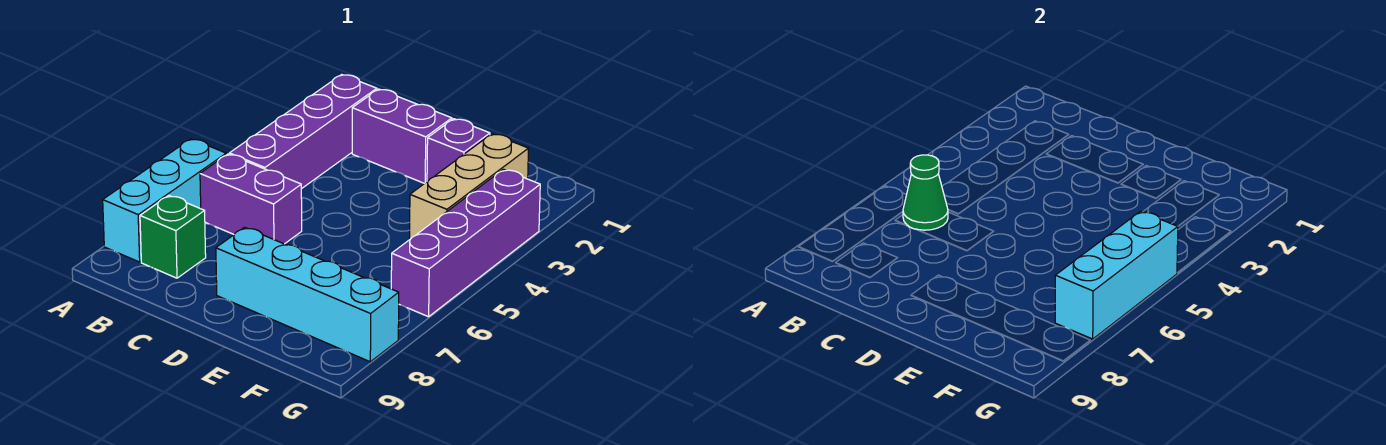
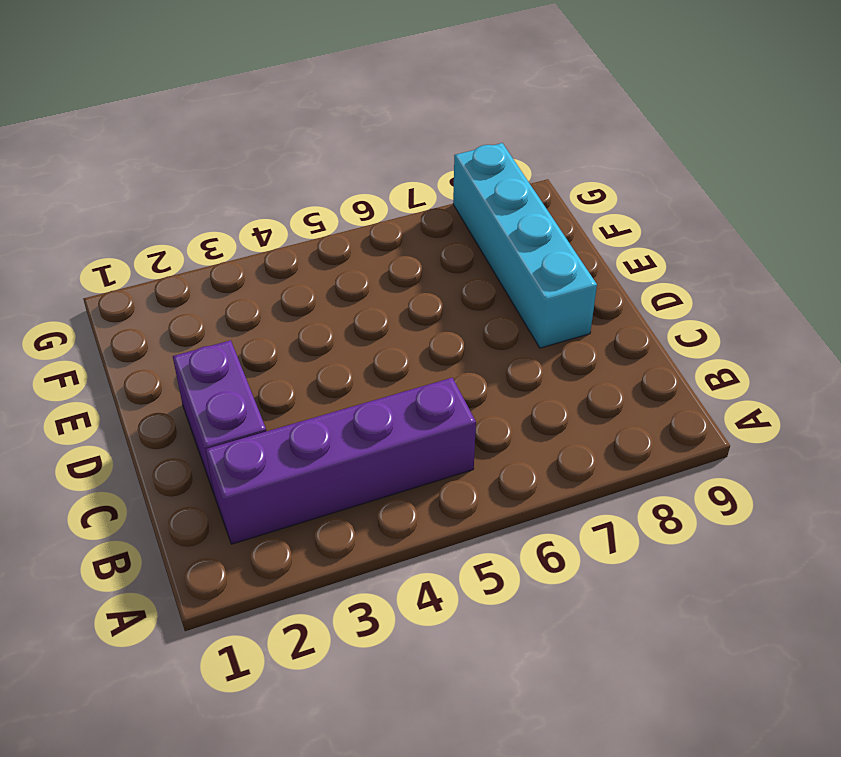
none -> cyan 1x3 brick [103,139,226,262]
none -> purple 1x2 brick [200,154,302,244]

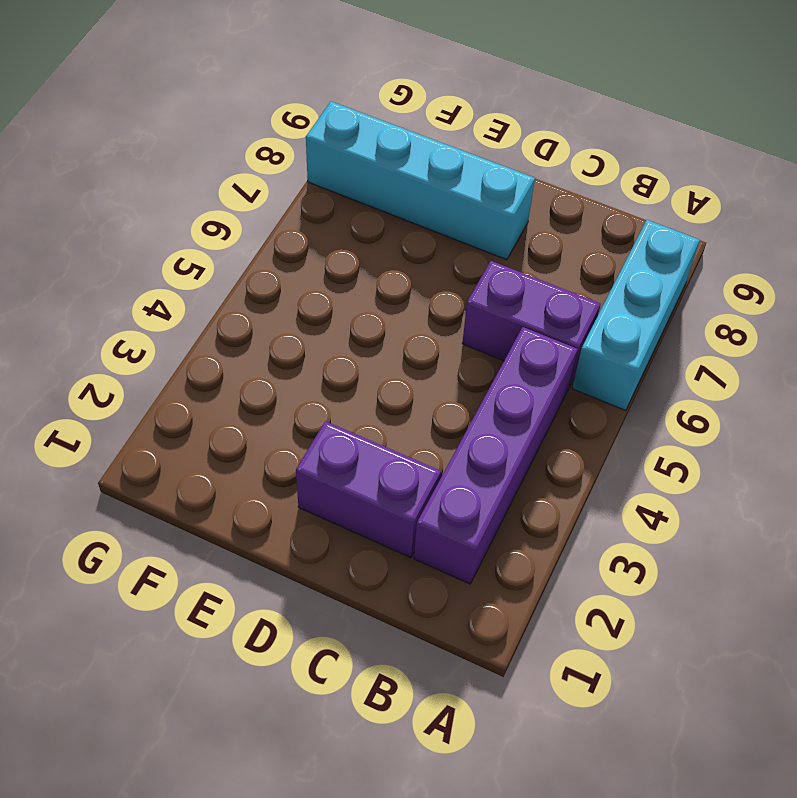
none -> green 1x1 brick [140,196,206,278]
none -> purple 1x1 brick [427,119,490,181]

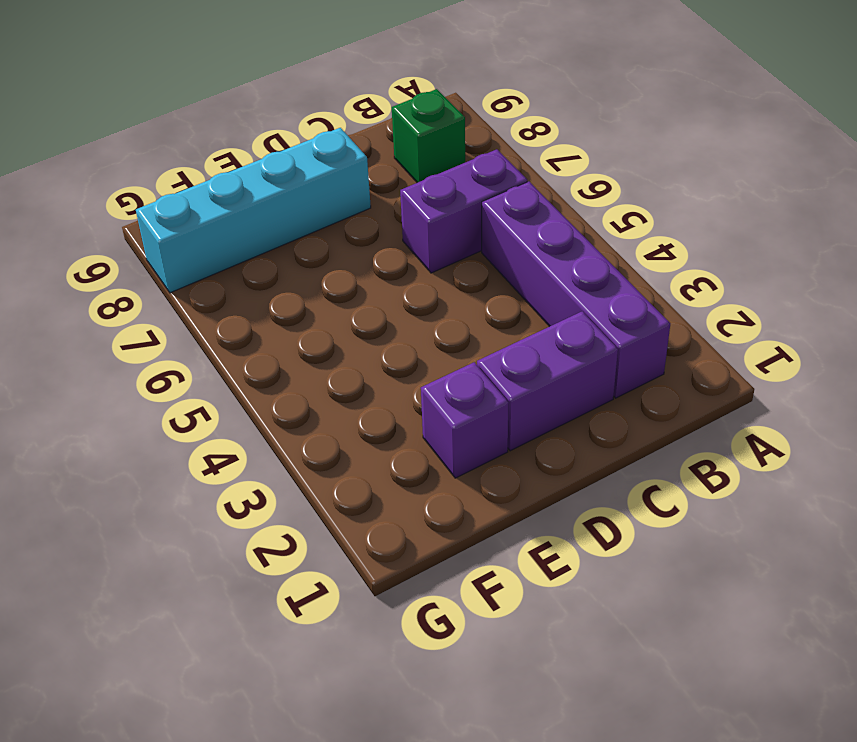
none -> cyan 1x3 brick [103,139,226,262]
none -> tan 1x3 brick [410,134,529,239]

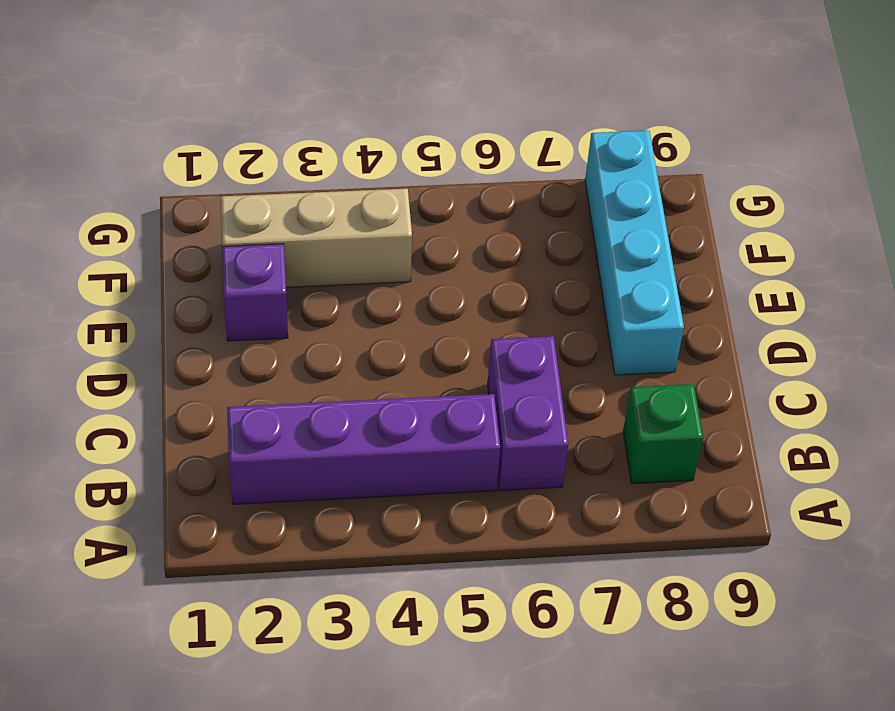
none -> cyan 1x3 brick [103,139,226,262]
none -> purple 1x2 brick [352,89,452,184]

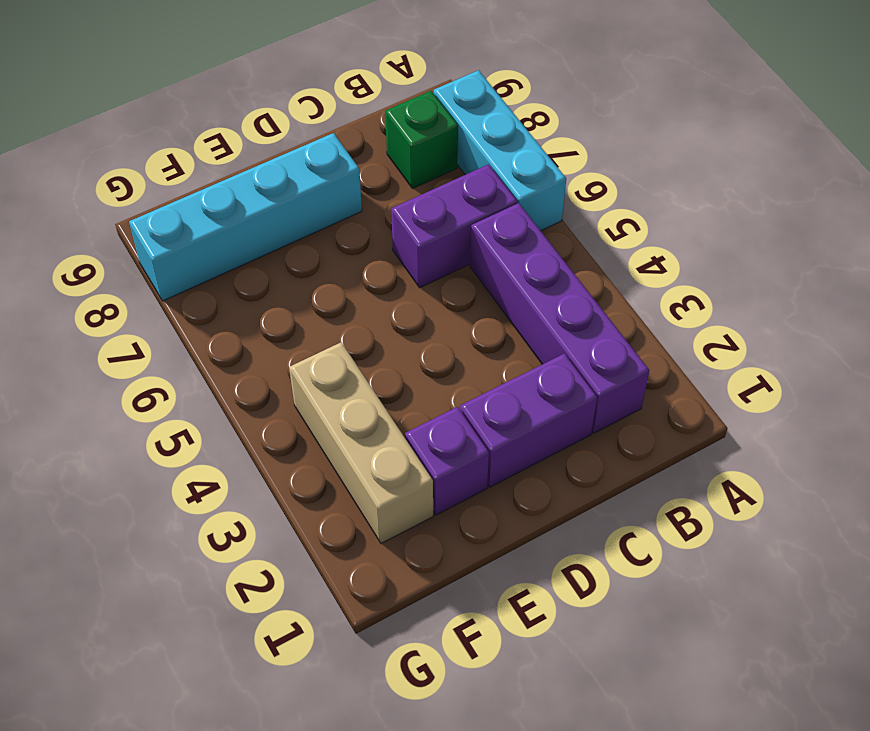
none -> purple 1x4 brick [391,169,540,317]
none -> green 1x1 cone [903,155,948,230]

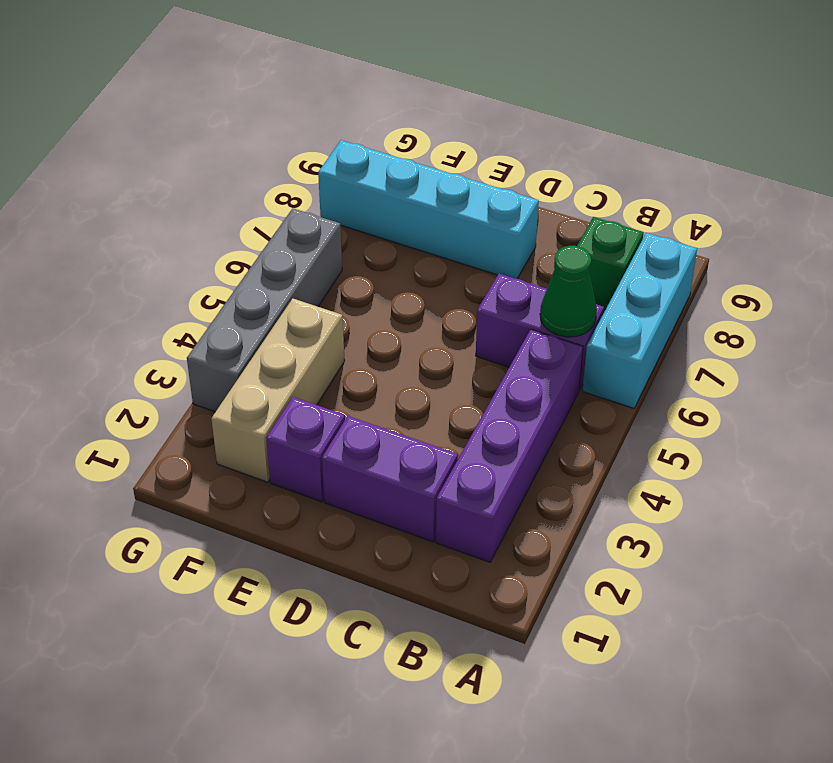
grey 1x4 brick [187,208,342,412] -> purple 1x4 brick [391,169,540,317]
none -> cyan 1x3 brick [1055,211,1178,339]

